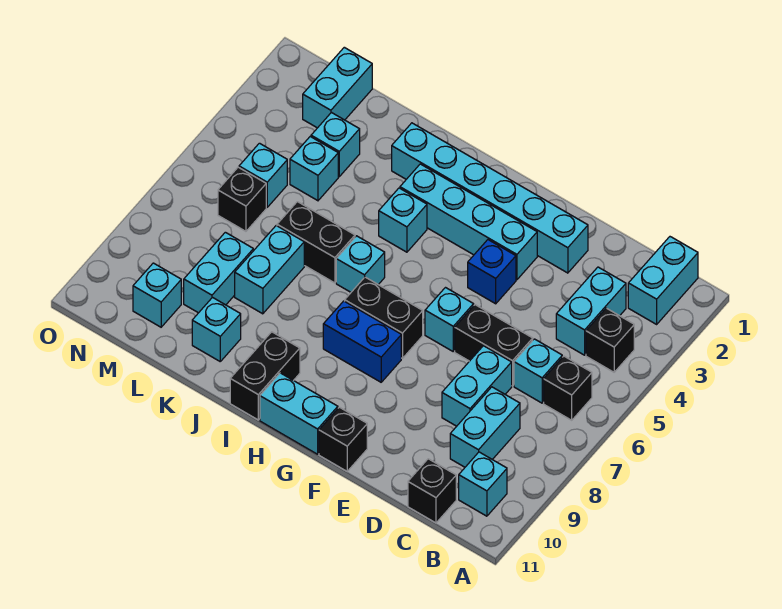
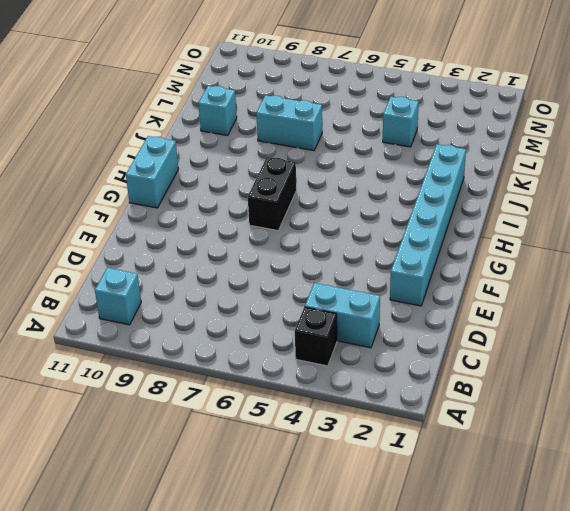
none -> cyan 1x2 brick [628,237,698,324]
none -> black 1x1 brick [544,356,592,420]
none -> cyan 1x1 brick [514,339,562,403]
none -> cyan 1x2 brick [450,387,520,467]

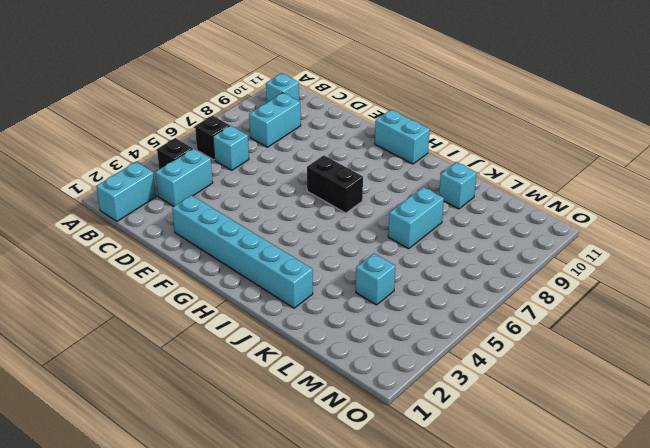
none -> black 1x1 brick [408,459,456,523]
none -> black 1x2 brick [455,305,533,386]
none -> cyan 1x2 brick [442,346,512,426]
none -> cyan 1x4 brick [400,164,537,280]

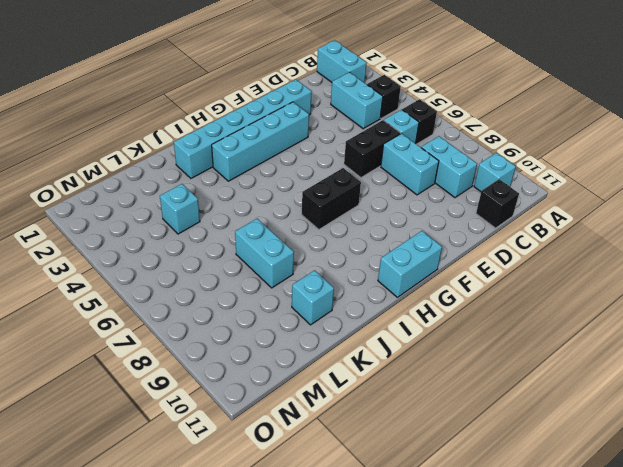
none -> blue 1x1 brick [468,240,516,304]
none -> cyan 1x1 brick [425,288,474,351]
none -> black 1x1 brick [319,407,367,471]
none -> blue 1x2 brick [323,301,401,382]

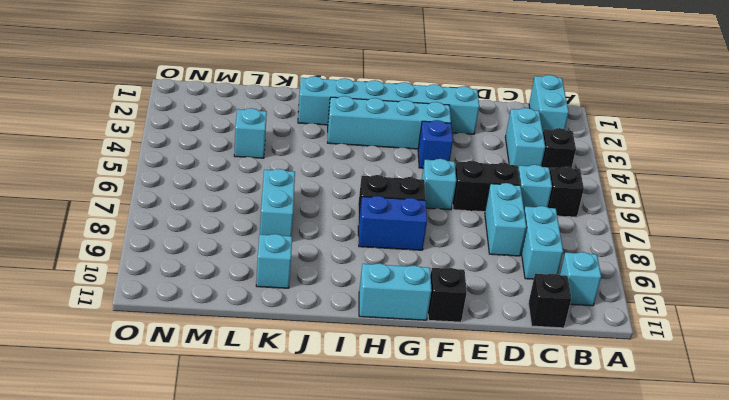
none -> cyan 1x1 brick [379,188,427,252]
none -> cyan 1x1 brick [336,236,385,292]
none -> black 1x2 brick [230,332,300,420]
none -> black 1x2 brick [277,202,355,283]

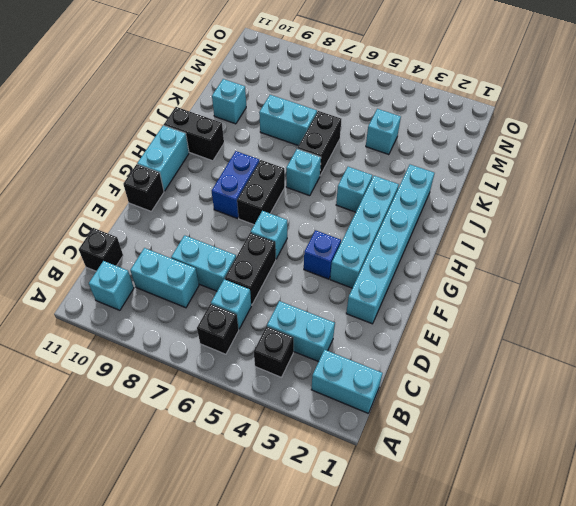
none -> cyan 1x1 brick [311,113,360,177]
none -> cyan 1x2 brick [184,232,253,313]
none -> cyan 1x2 brick [303,47,372,128]
none -> cyan 1x1 brick [239,143,287,207]

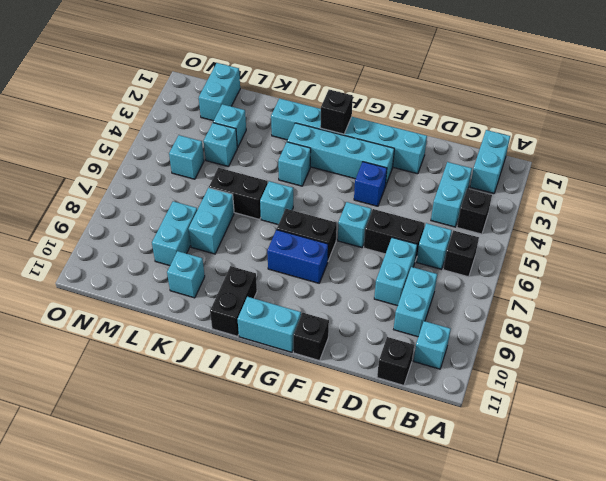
black 1x1 brick [320,90,353,134] -> black 1x1 brick moved to [218,167,266,231]
none -> cyan 1x1 brick [133,263,181,327]

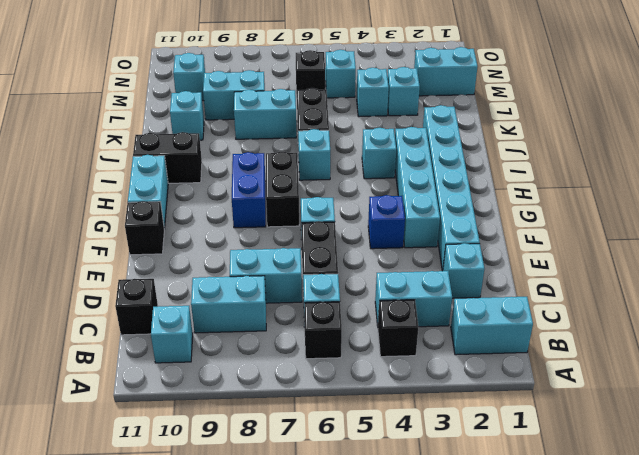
cyan 1x1 brick [443,243,484,298] -> none

